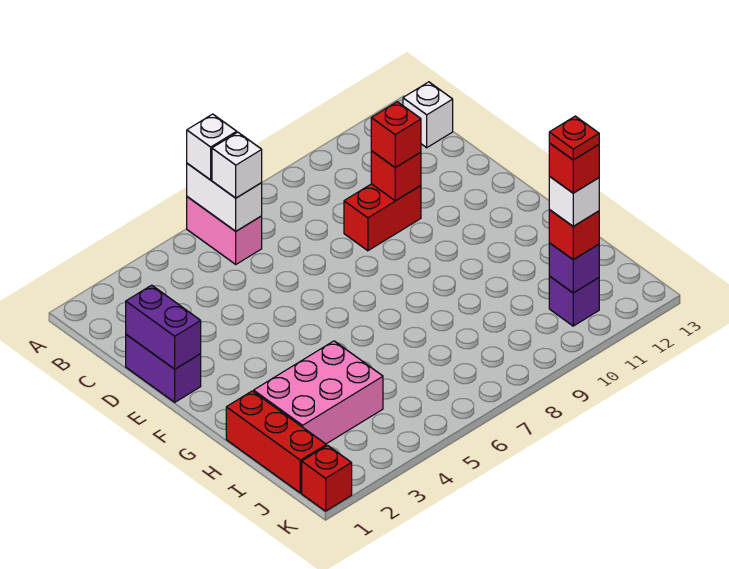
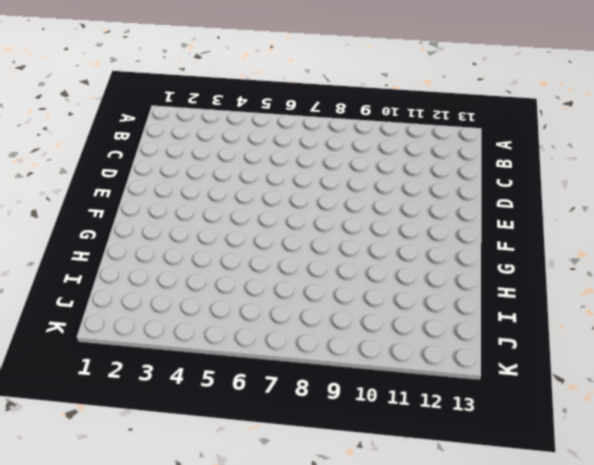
none -> pink 1x2 brick [187,197,262,264]
none -> white 1x1 brick [403,82,453,148]
none -> purple 1x2 brick [126,335,201,402]

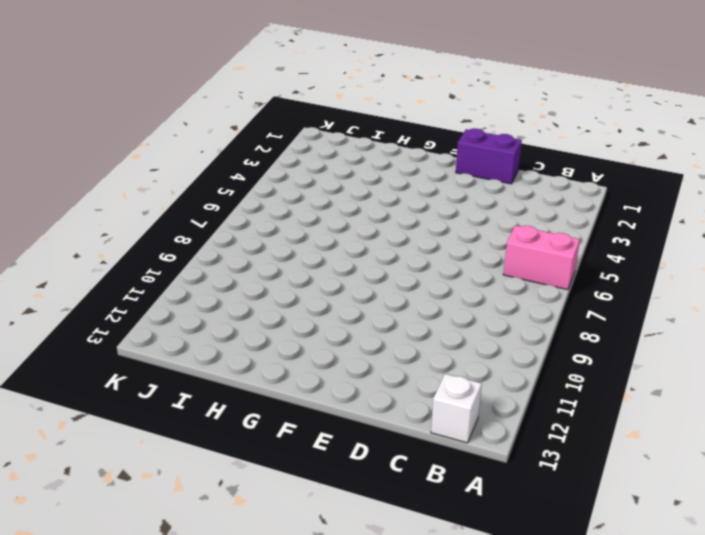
none -> red 1x2 brick [344,184,421,251]
none -> red 1x3 brick [226,391,326,493]
none -> pink 2x3 brick [254,341,383,444]

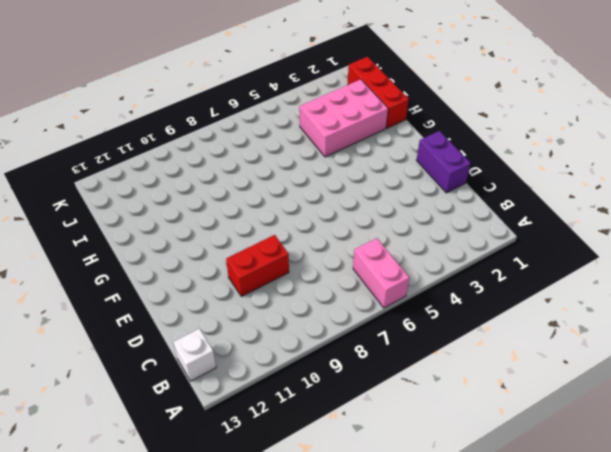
none -> purple 1x1 brick [549,276,599,326]
none -> red 1x1 brick [302,445,352,511]
none -> white 1x2 brick [187,163,262,231]

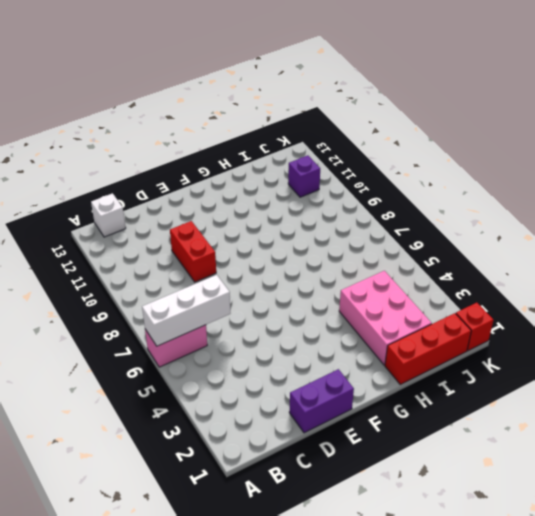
white 1x3 brick [142,275,230,346] -> white 1x2 brick [187,163,262,231]
none -> purple 1x2 brick [126,285,201,369]
none -> red 1x1 brick [371,151,421,201]
none -> purple 1x1 brick [549,243,599,293]

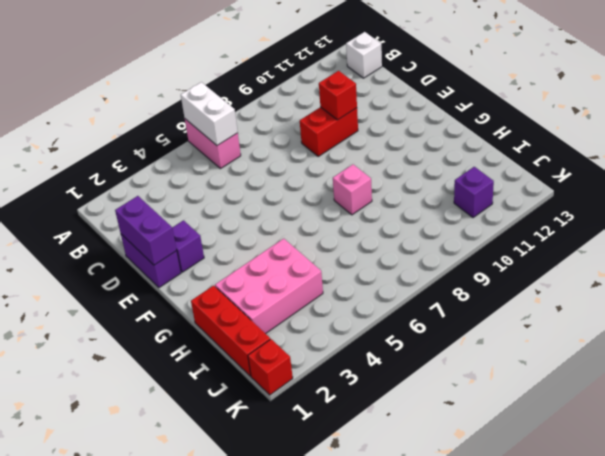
purple 1x1 brick [172,220,204,272] -> purple 1x1 brick moved to [549,243,599,293]
pink 1x1 brick [333,164,372,215] -> none
none -> white 1x1 brick [187,114,237,180]
none -> white 1x1 brick [212,132,262,198]
none -> red 1x1 brick [371,102,421,168]

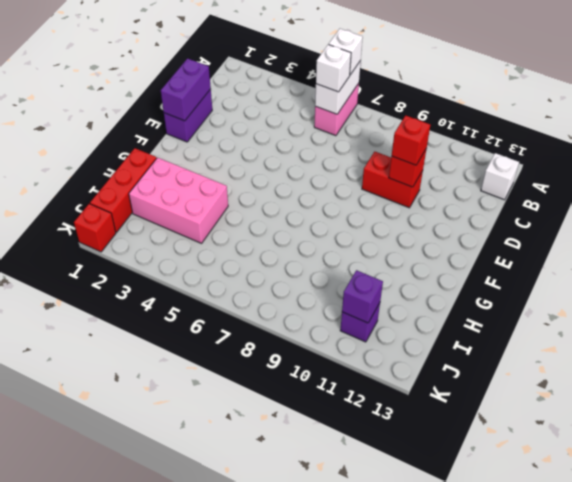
none -> red 1x1 brick [549,210,599,260]
none -> white 1x1 brick [549,177,599,226]
none -> red 1x1 brick [549,143,599,193]

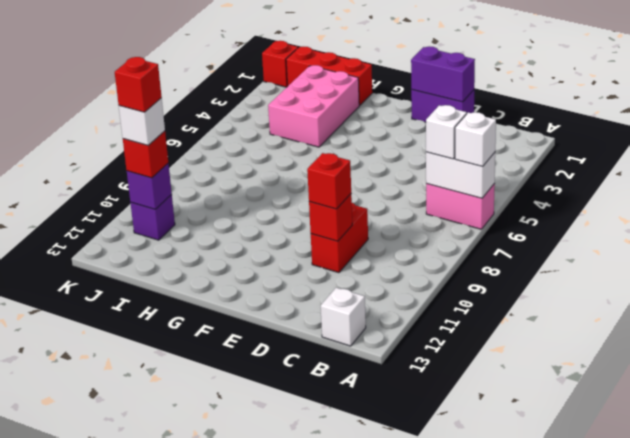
none -> red 1x1 plate [549,116,599,160]

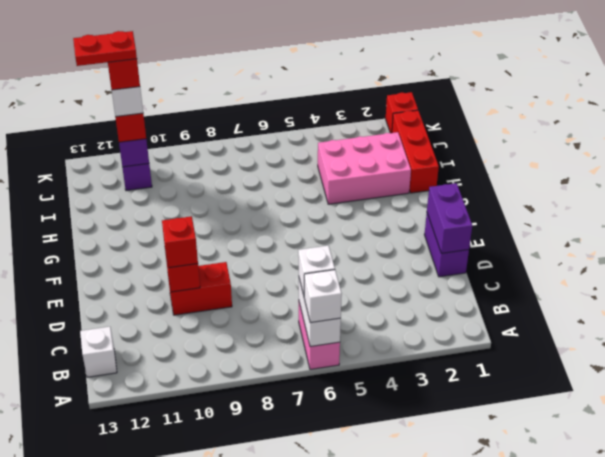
red 1x2 plate [73,31,137,66] -> red 1x1 plate [549,116,599,160]

